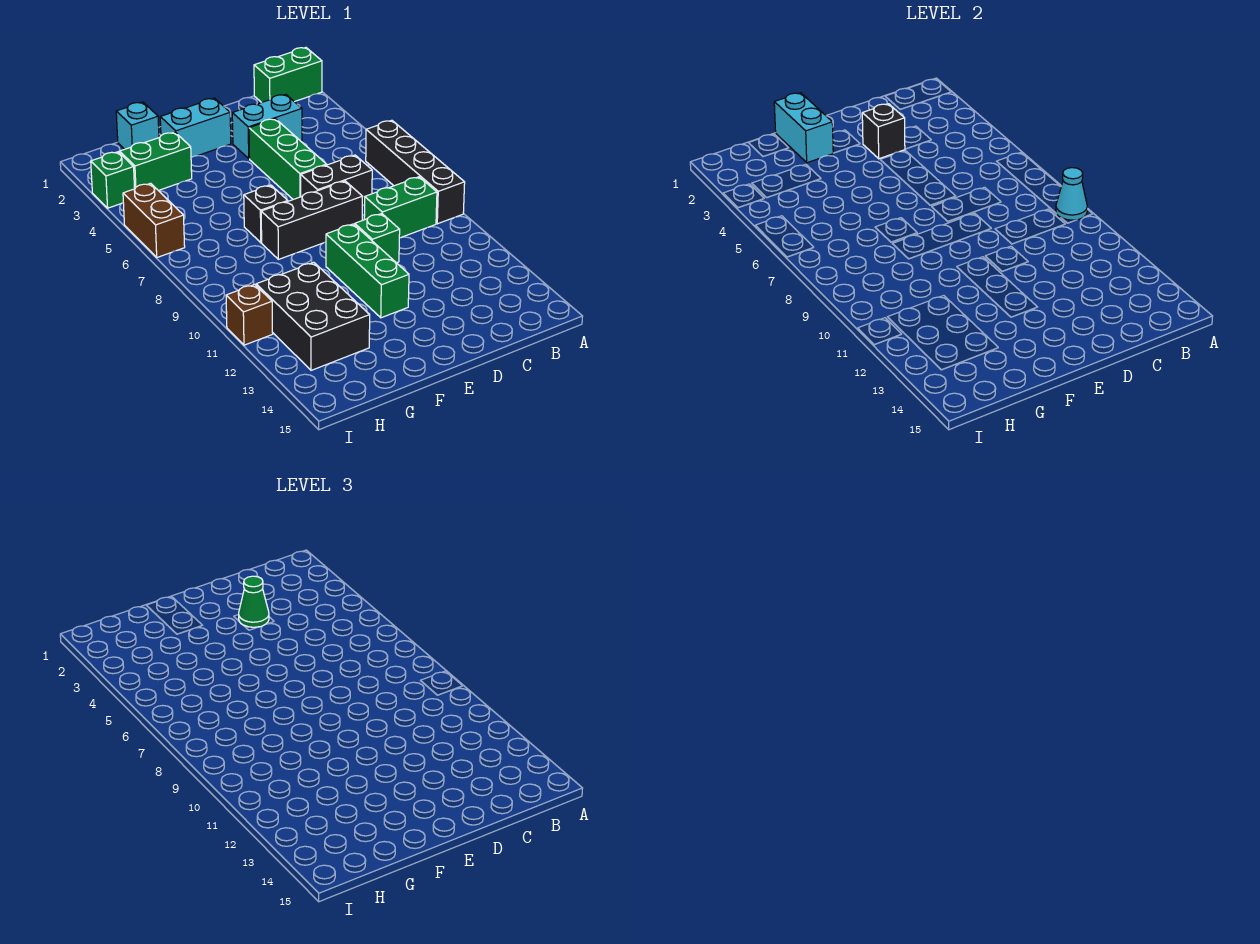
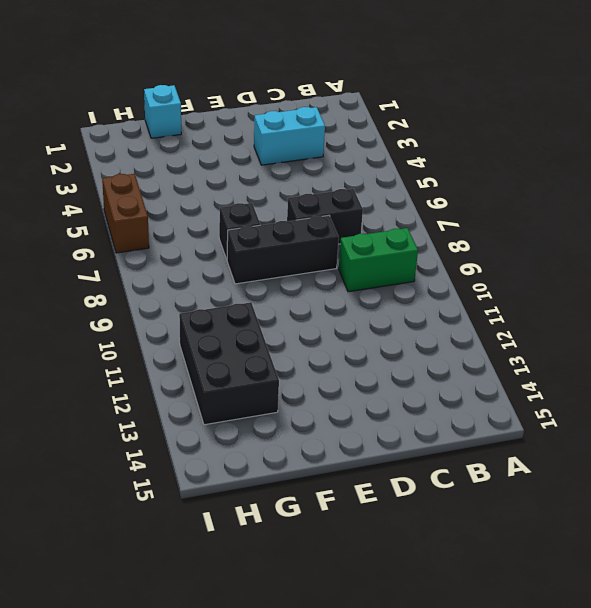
none -> green 1x2 brick [254,48,322,102]
none -> black 1x4 brick [366,120,465,224]
none -> green 1x3 brick [249,119,327,199]

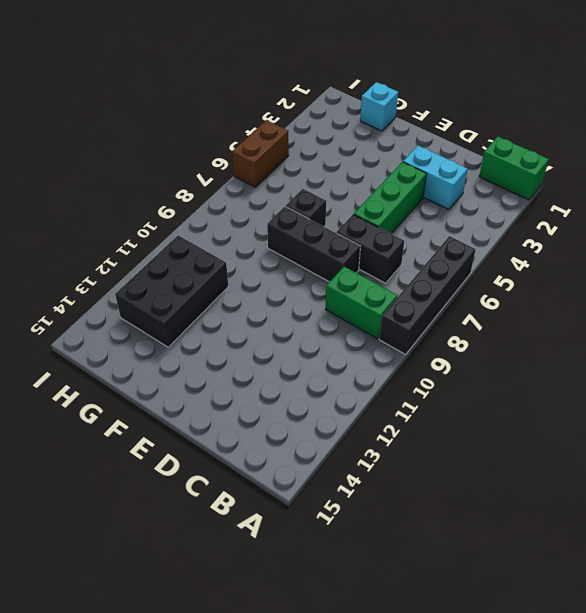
none -> green 1x1 brick [355,214,400,263]
none -> cyan 1x2 brick [160,98,231,158]
none -> green 1x3 brick [326,224,409,318]

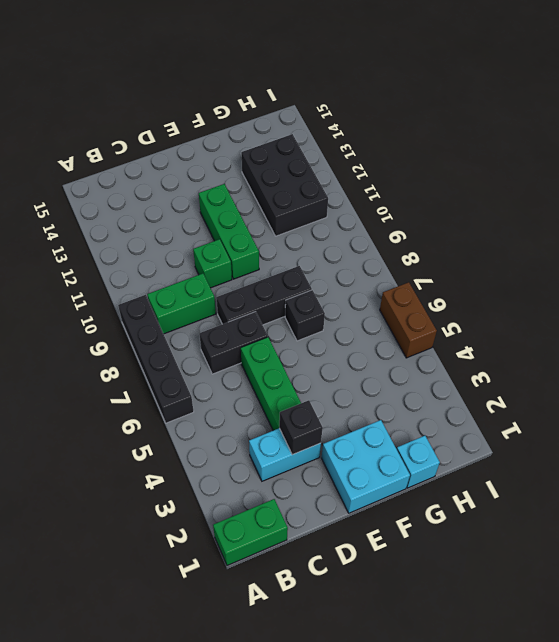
cyan 2x2 brick [322,420,410,513] -> cyan 1x2 brick [160,98,231,158]
none -> green 1x2 brick [120,132,192,191]
none -> green 1x1 brick [91,152,135,208]
none -> brown 1x1 brick [226,284,273,345]

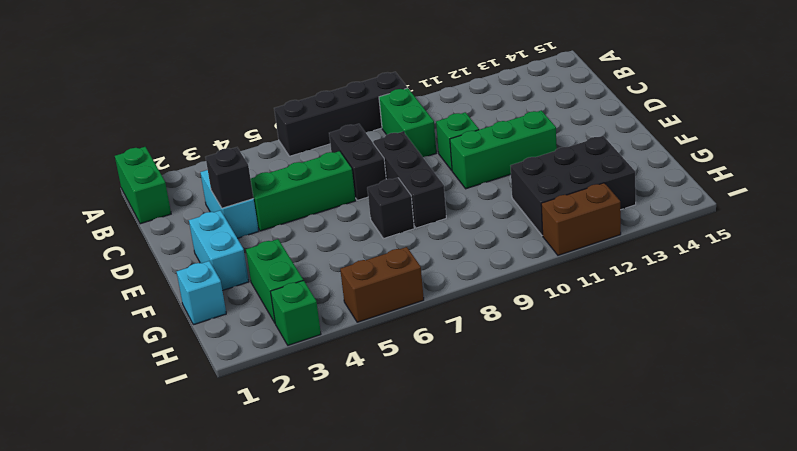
brown 1x2 brick [541,183,621,255] -> brown 1x1 brick [226,284,273,345]
none -> cyan 1x1 cone [1056,168,1087,220]
none -> cyan 1x2 brick [774,93,833,163]
none -> green 1x1 cone [239,576,269,627]

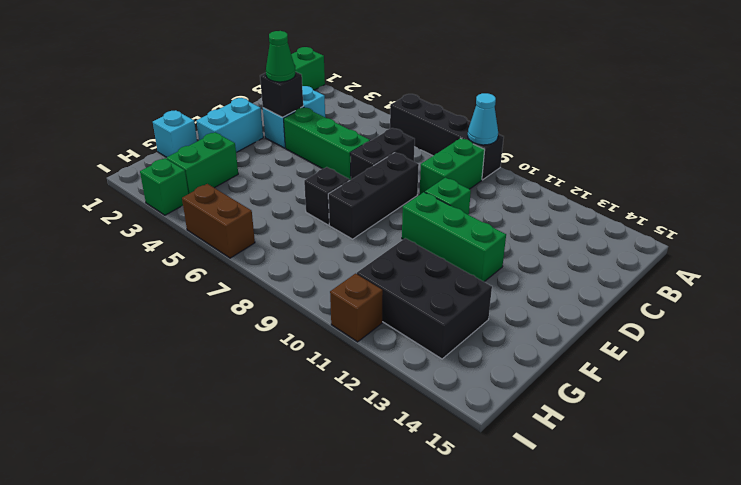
none -> cyan 1x2 brick [774,93,833,163]

